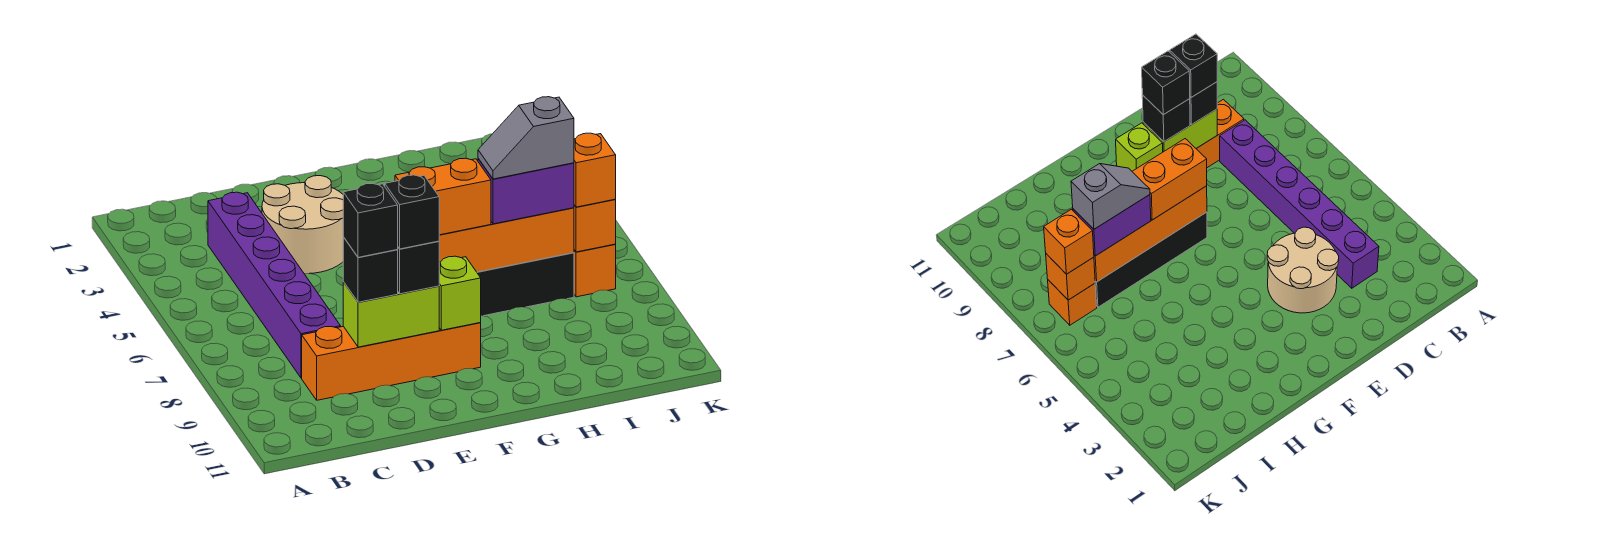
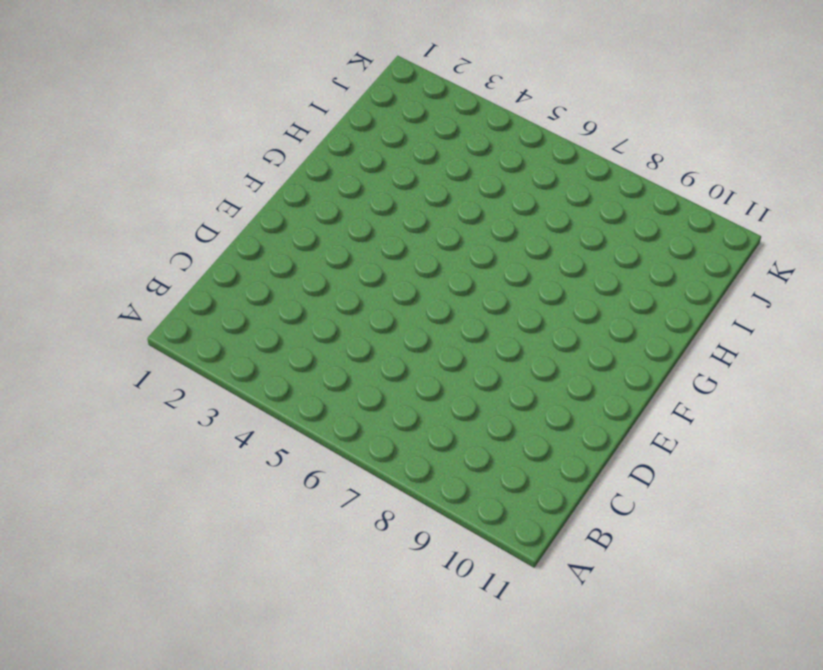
none -> purple 1x6 brick [208,192,341,378]
none -> orange 1x4 brick [302,323,481,400]
none -> tan 2x2 round brick [262,176,343,274]

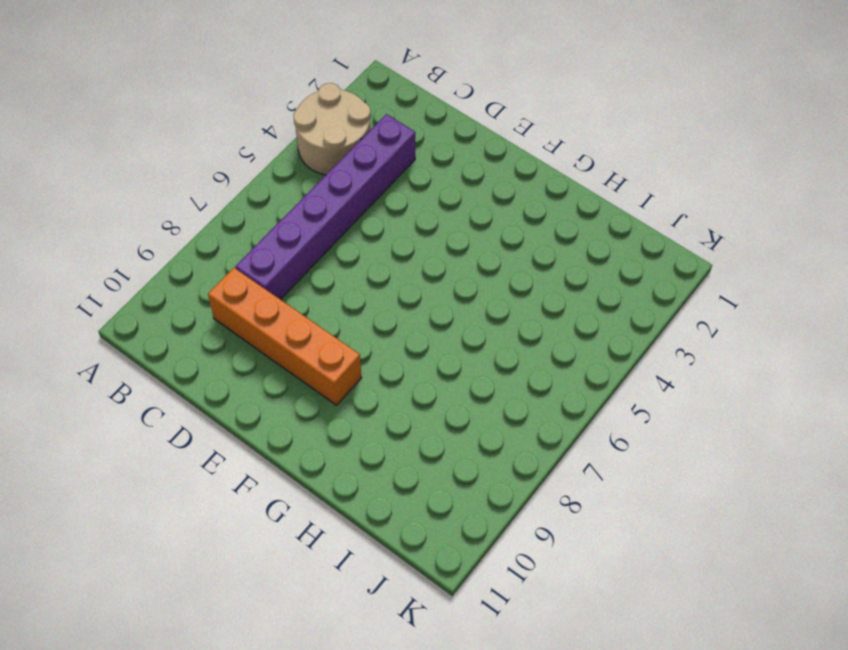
tan 2x2 round brick [293,83,371,175] -> tan 2x2 round brick moved to [262,176,343,274]
none -> black 1x4 brick [477,253,574,316]
none -> orange 1x1 brick [574,244,616,297]
none -> lime 1x2 brick [343,282,439,347]

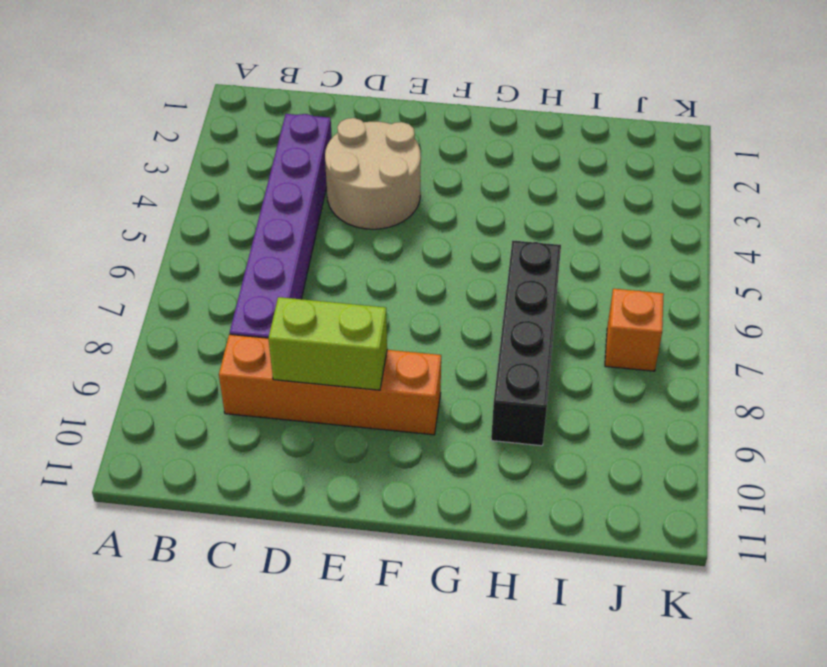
black 1x4 brick [491,241,561,446] -> black 1x4 brick turned to [477,253,574,316]
none -> orange 1x4 brick [439,208,574,272]
none -> lime 1x1 brick [439,256,481,330]
none -> orange 1x1 brick [574,199,616,252]

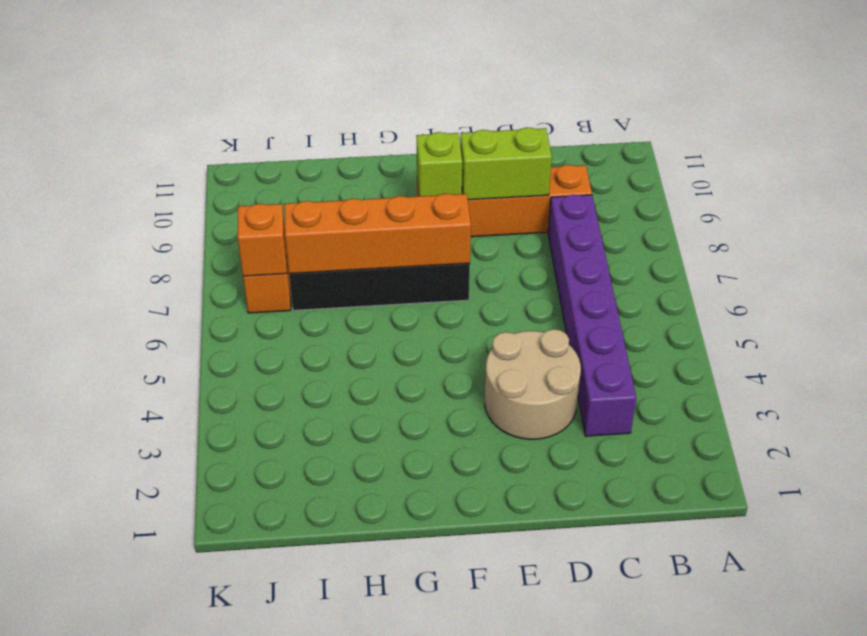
none -> black 1x1 brick [343,237,398,302]
none -> black 1x1 brick [398,241,439,294]
none -> orange 1x2 brick [395,158,491,235]

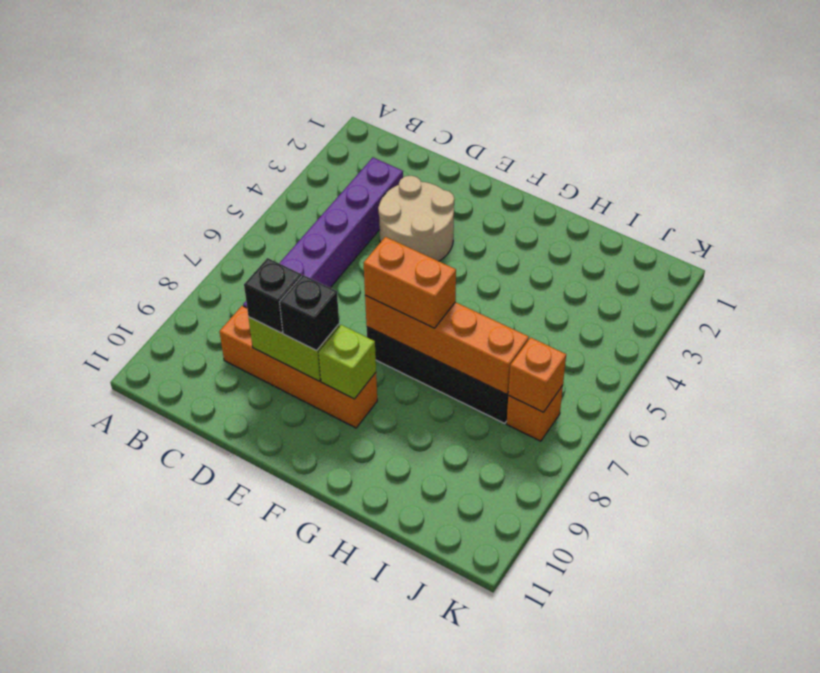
none -> purple 1x2 brick [478,159,574,224]
none -> orange 1x1 brick [574,133,616,207]
none -> black 1x1 brick [343,183,398,257]

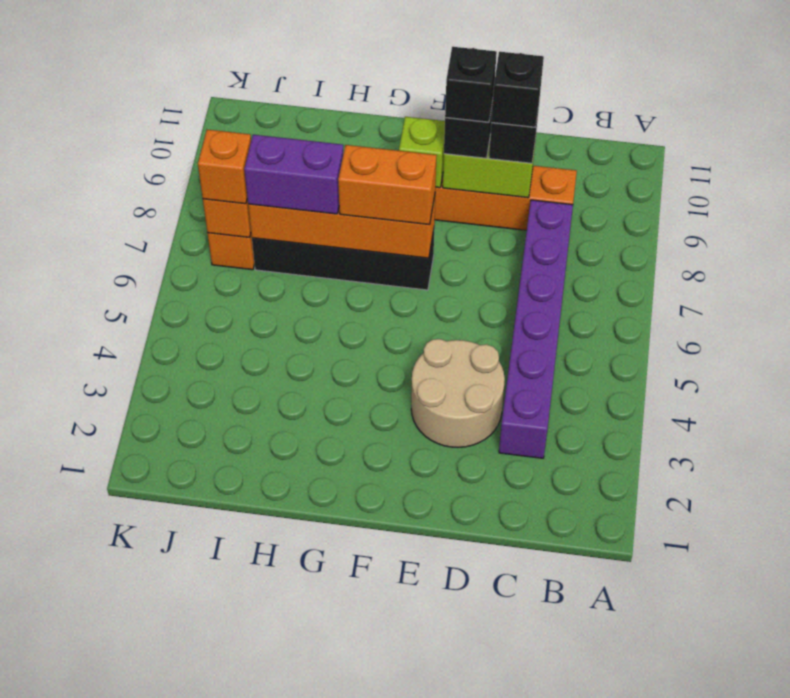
none -> grey 1x2 slope [478,97,574,179]

